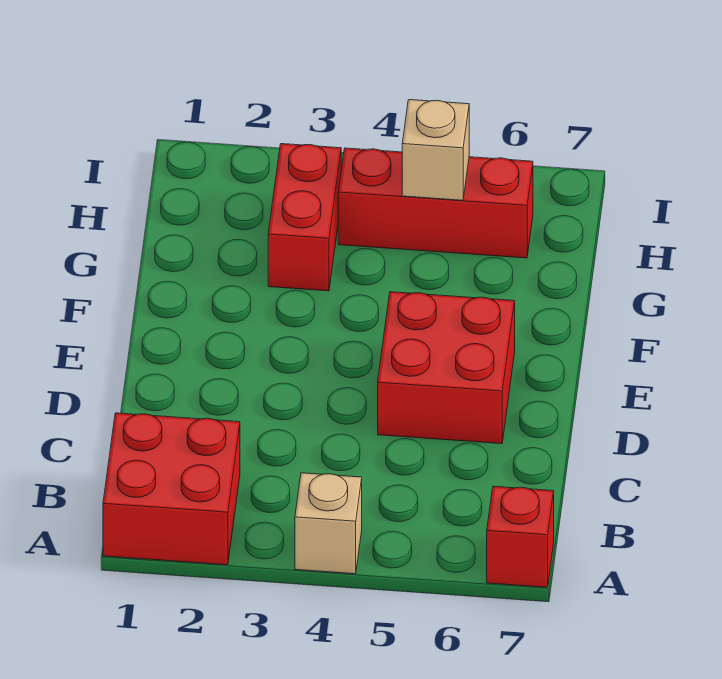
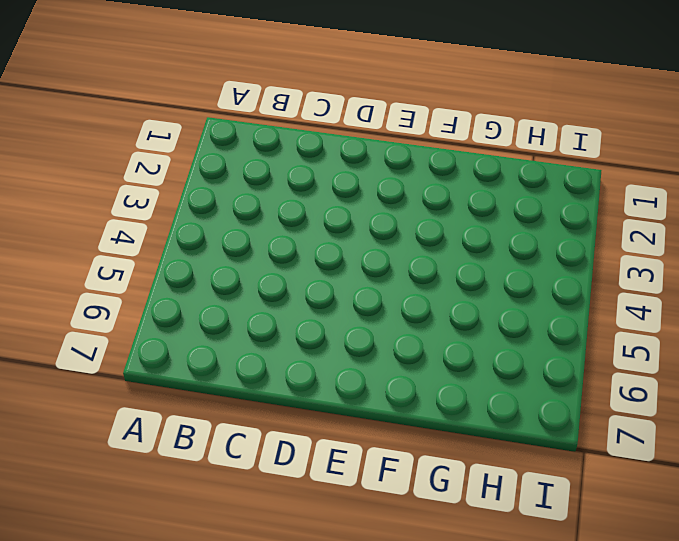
none -> red 2x2 brick [103,413,240,565]
none -> tan 1x1 brick [295,473,362,574]

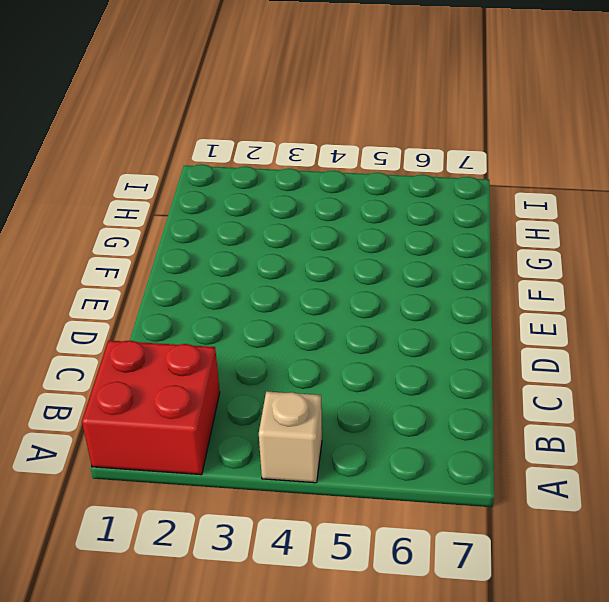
none -> red 1x1 brick [487,486,554,587]
none -> red 2x2 brick [378,292,515,444]

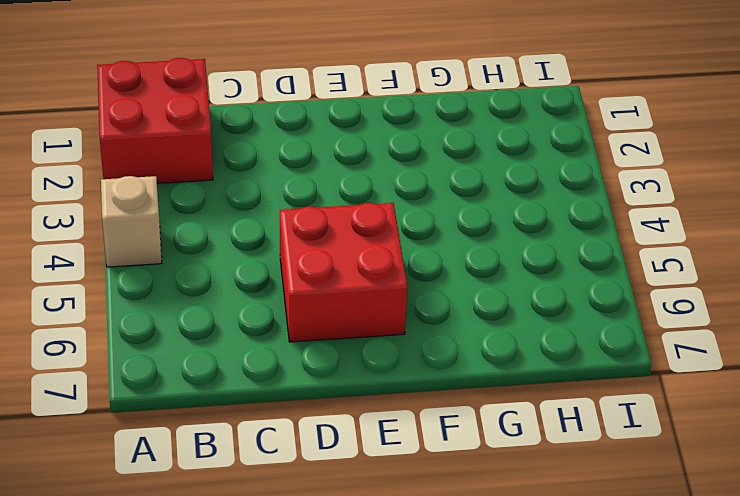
none -> red 1x1 brick [487,486,554,587]
none -> red 1x2 brick [268,144,341,291]

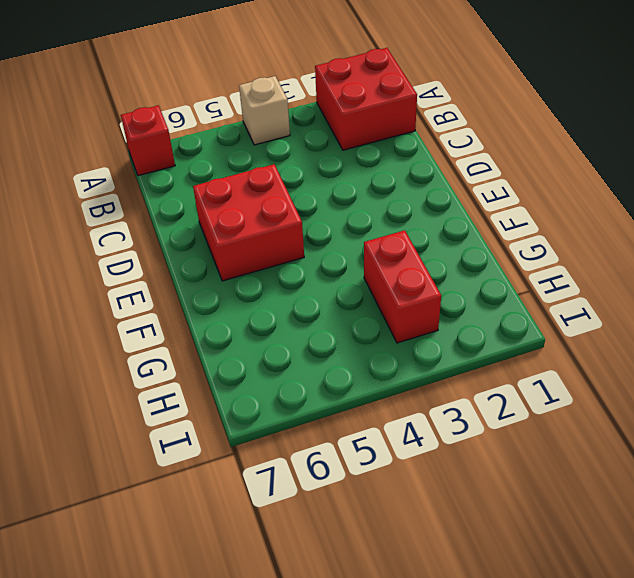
none -> red 1x3 brick [338,148,533,258]
none -> tan 1x1 brick [402,100,469,200]

